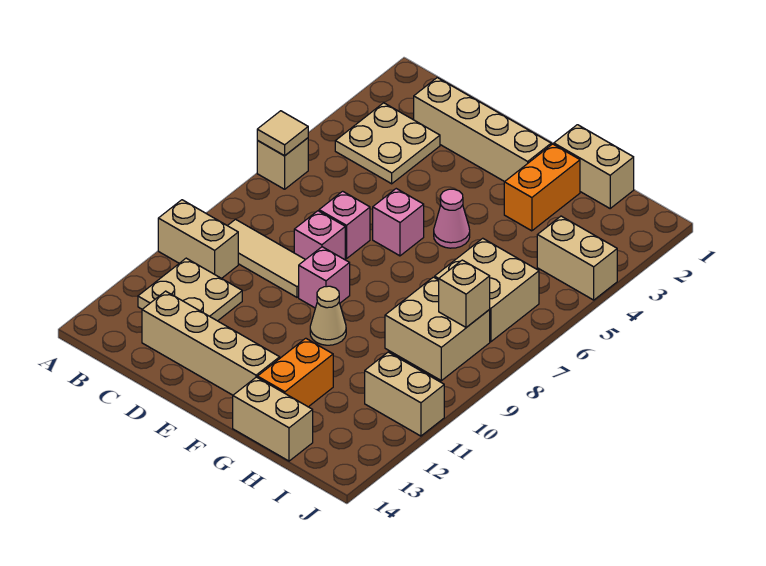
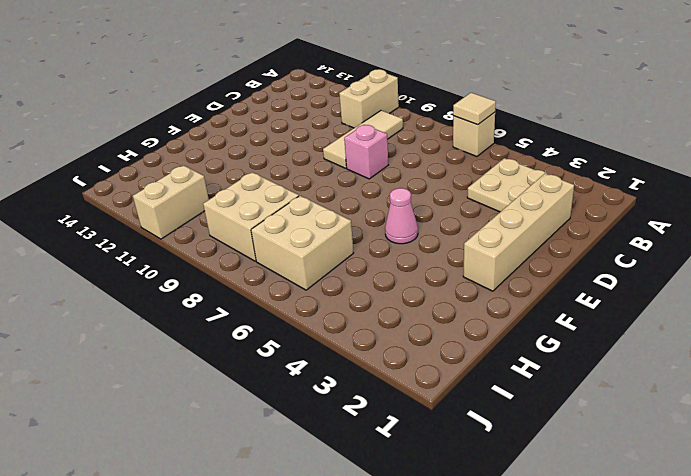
none -> tan 2x2 plate [138,258,242,321]
none -> tan 1x4 brick [142,291,280,395]
none -> pink 1x1 brick [319,191,370,259]

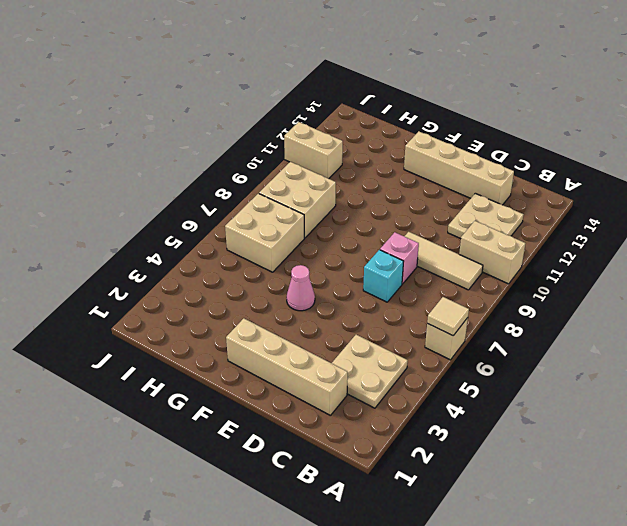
cyan 1x1 brick [363,250,404,302] -> pink 1x1 brick [319,191,370,259]
none -> pink 1x1 brick [373,189,424,256]
none -> pink 1x1 brick [299,247,350,308]
none -> tan 1x1 cone [310,286,346,345]

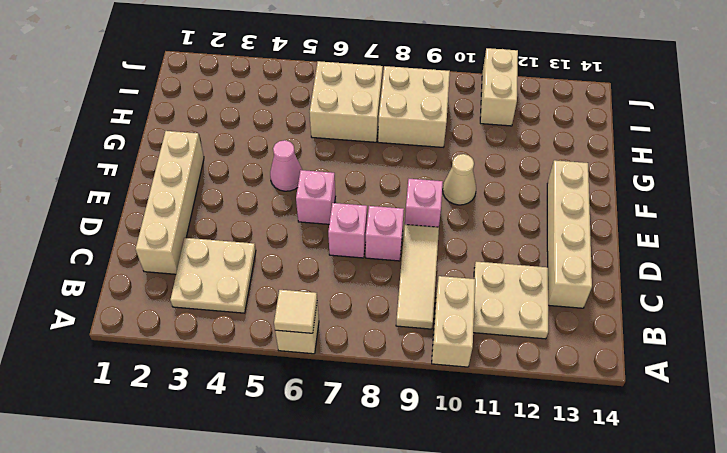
none -> tan 1x2 brick [554,125,634,208]
none -> orange 1x2 brick [504,144,580,231]
none -> orange 1x2 brick [257,338,333,407]

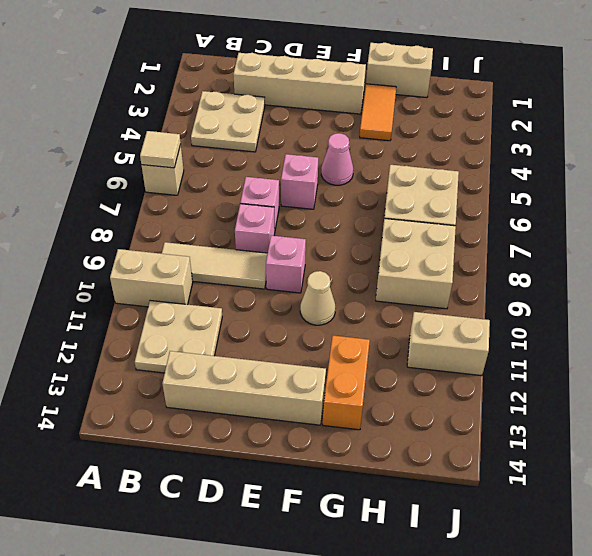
orange 1x2 tile [360,84,396,141] -> orange 1x2 brick [504,144,580,231]
none -> tan 1x2 brick [233,377,313,461]
none -> tan 1x2 brick [537,216,617,300]
none -> tan 1x1 brick [439,260,490,327]

